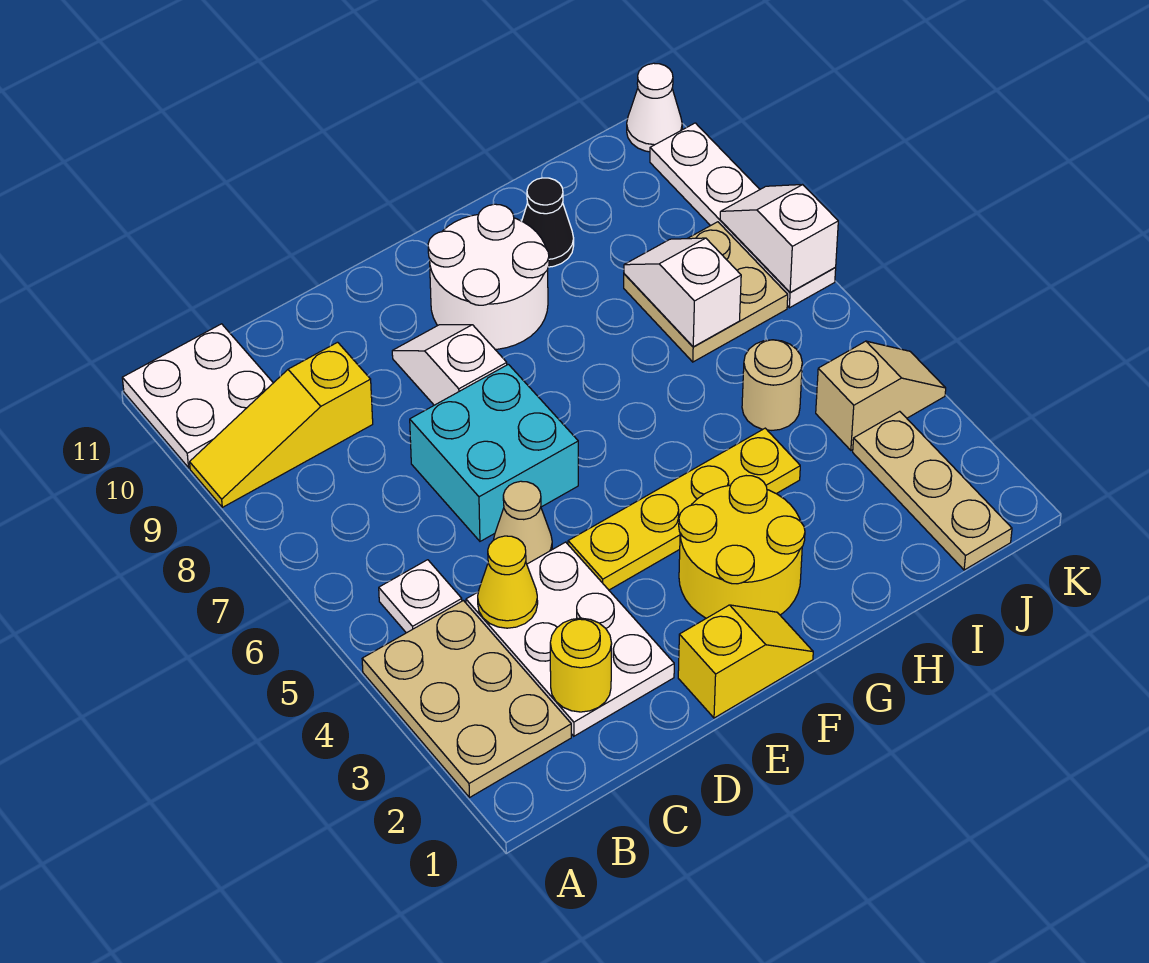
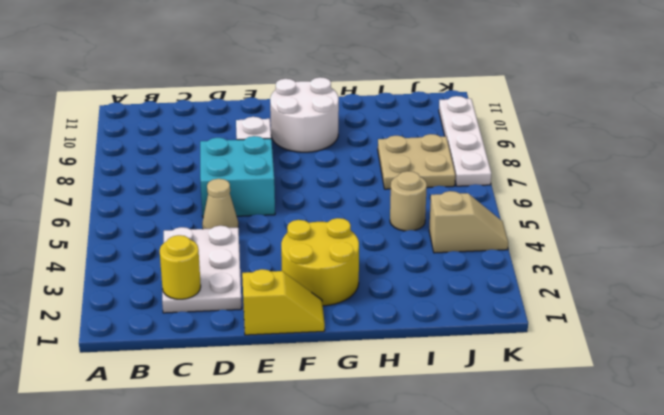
none -> tan 2x3 plate [362,601,571,798]
none -> yellow 1x3 slope [190,342,373,507]
none -> white 2x2 plate [122,324,273,468]

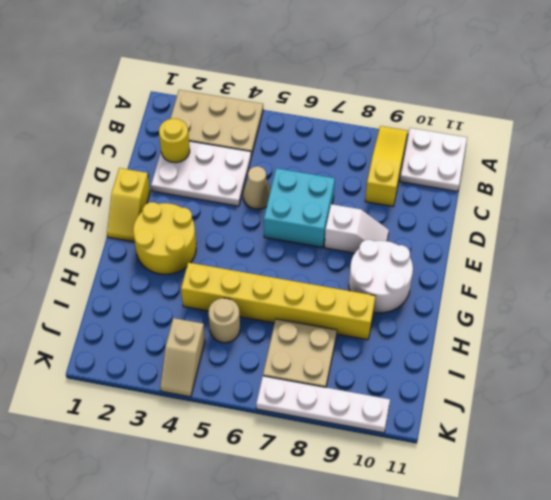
yellow 1x6 brick [181,263,375,340] -> yellow 1x4 plate [568,428,800,590]
none -> white 1x1 plate [379,560,462,633]
none -> black 1x1 cone [522,178,574,267]
none -> tan 1x3 plate [853,411,1012,570]

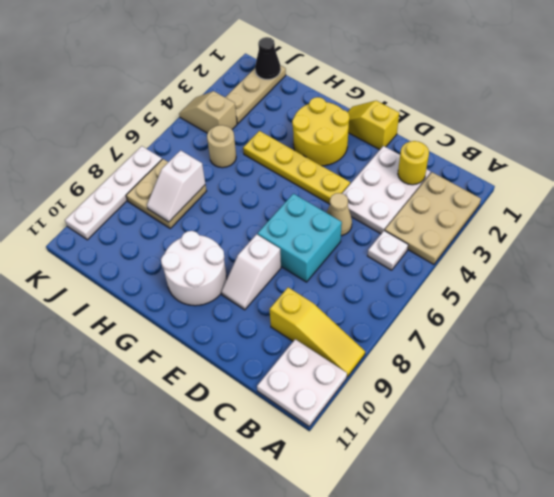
black 1x1 cone [255,37,281,79] -> black 1x1 cone moved to [522,178,574,267]
none -> white 1x1 cone [627,63,682,152]
none -> yellow 1x1 cone [478,536,538,628]
none -> white 1x2 slope [720,185,838,292]

